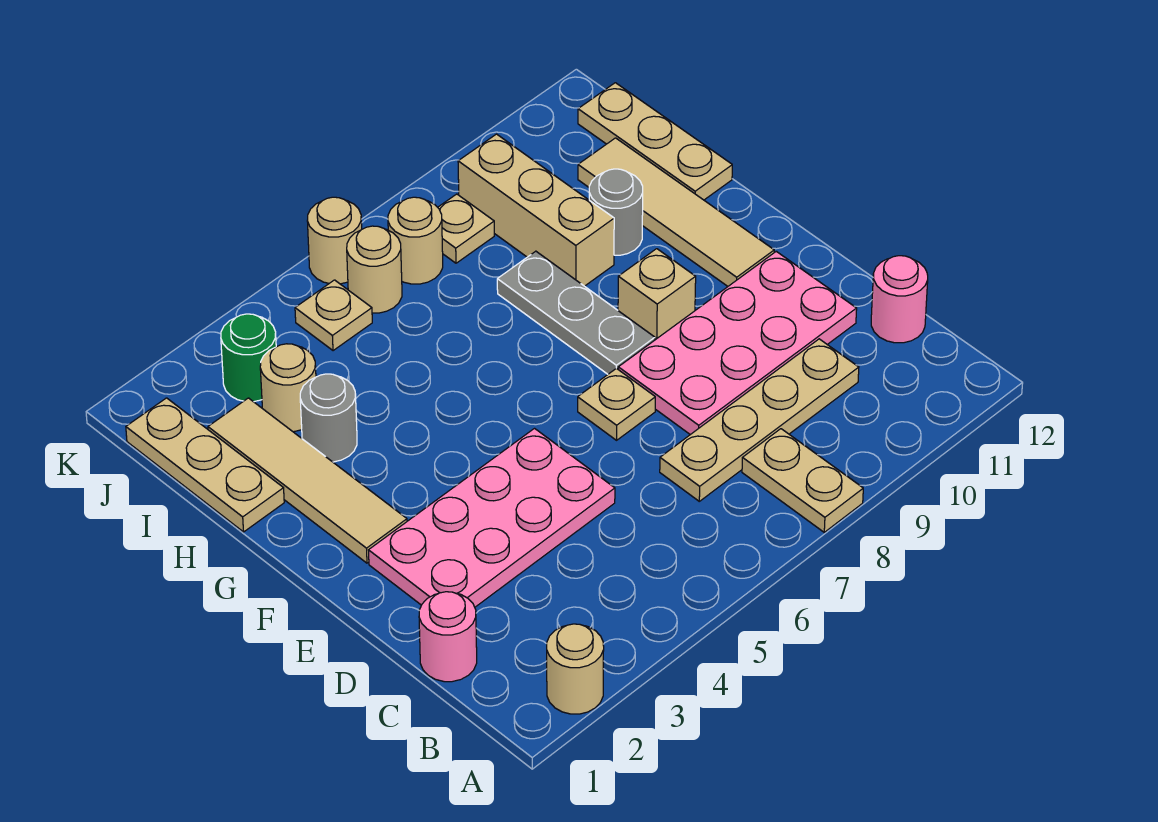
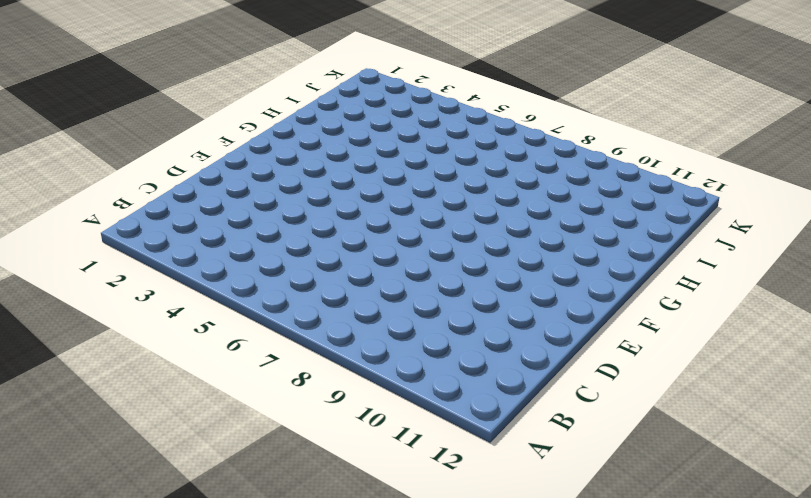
none -> tan 1x1 round brick [547,624,604,714]
none -> tan 1x2 plate [742,429,863,532]
none -> pink 1x1 round brick [419,592,477,682]

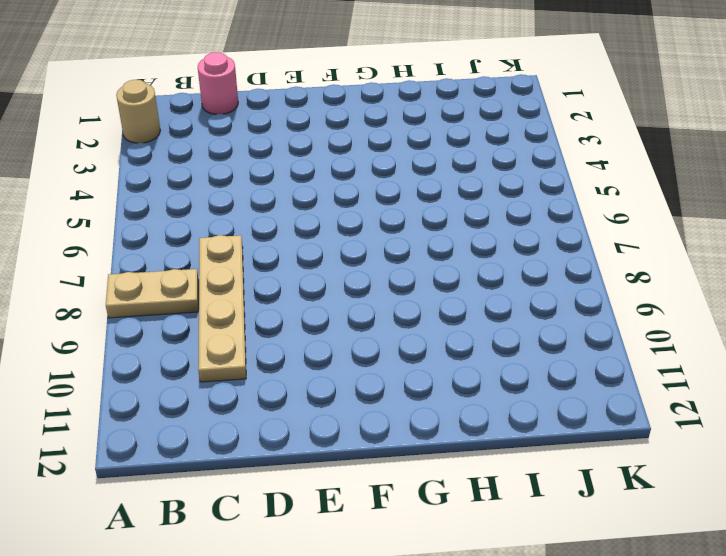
none -> pink 1x1 round brick [871,256,928,343]
none -> pink 2x4 plate [369,429,615,607]
none -> pink 2x4 plate [618,251,857,435]

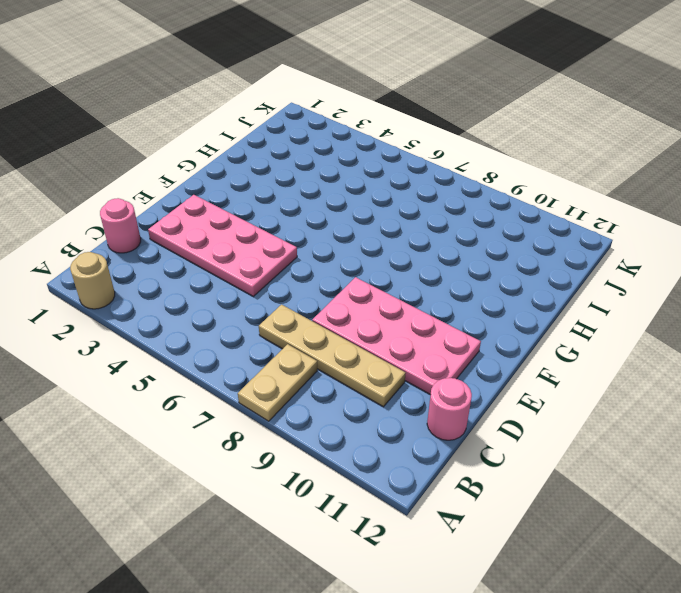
none -> tan 1x1 plate [578,368,655,440]
none -> tan 1x4 tile [208,398,407,563]
none -> grey 1x3 plate [497,251,655,374]

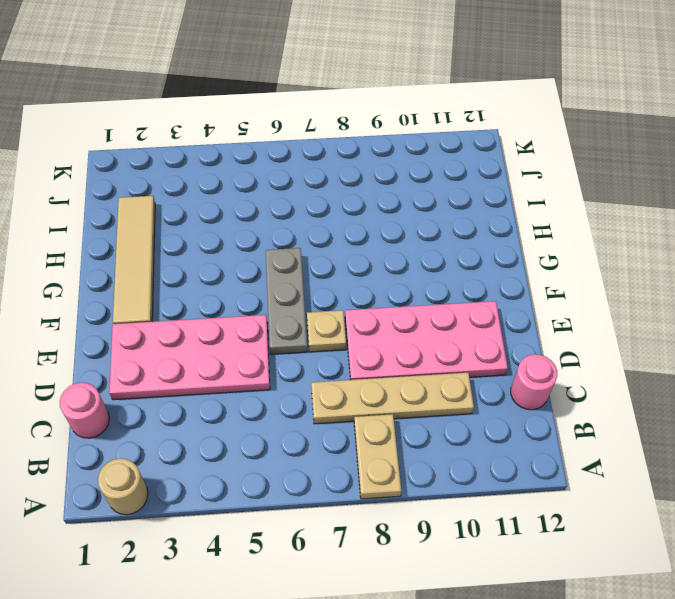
grey 1x3 plate [266,248,307,354] -> grey 1x3 plate moved to [497,251,655,374]
none -> tan 1x1 brick [618,249,696,340]
none -> tan 1x4 tile [578,138,774,286]
none -> tan 1x3 plate [126,398,284,532]

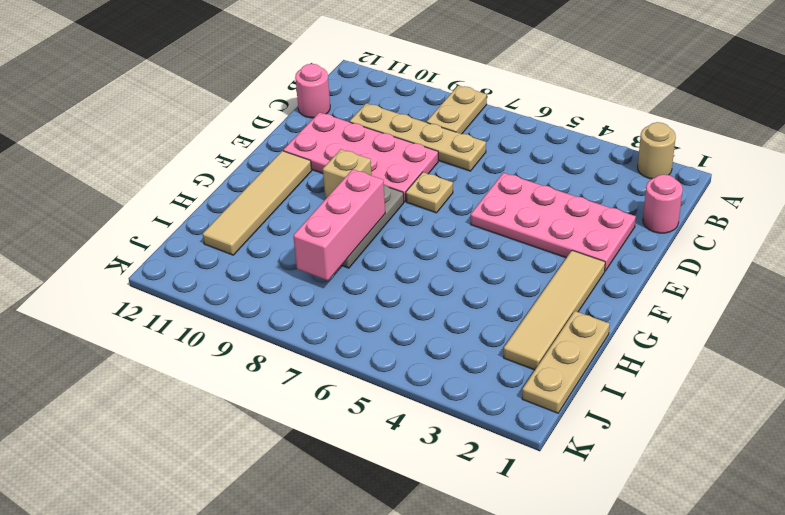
pink 1x3 brick [293,169,385,281] -> none
none -> grey 1x1 round brick [300,374,357,462]
none -> tan 1x3 brick [458,134,614,286]
none -> grey 1x1 round brick [589,169,643,255]

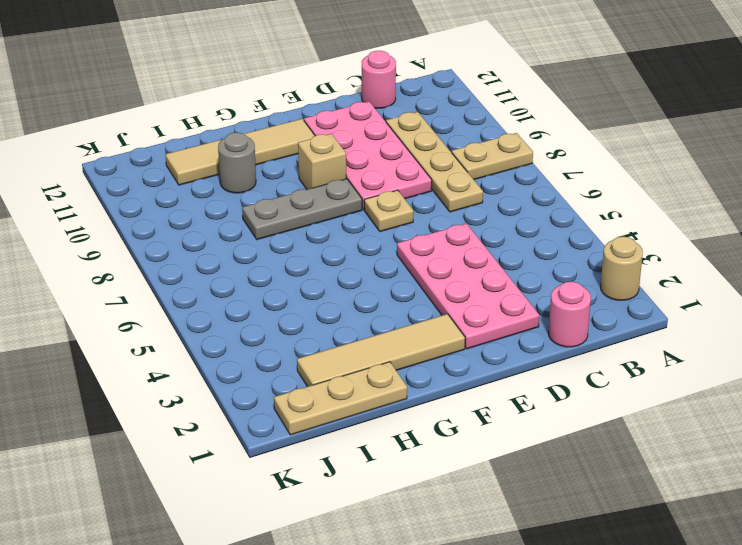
none -> grey 1x1 round brick [300,374,357,462]
none -> tan 1x3 brick [458,134,614,286]
none -> tan 1x3 plate [578,83,732,200]

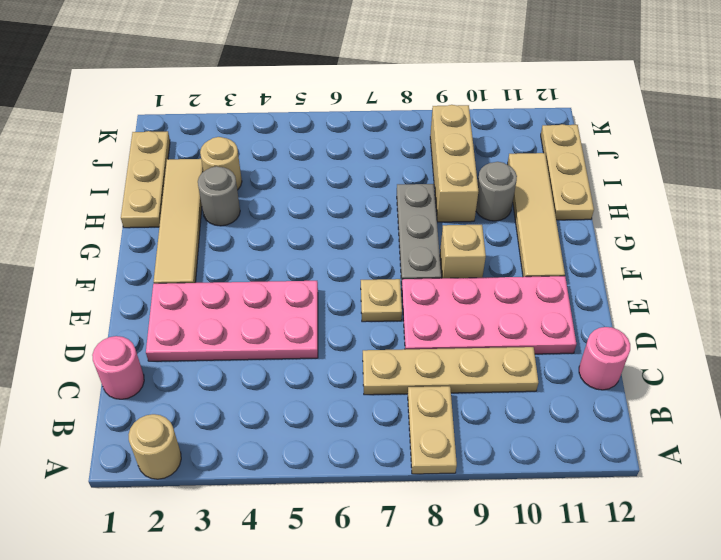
none -> green 1x1 round brick [221,314,276,402]
none -> tan 1x1 plate [295,280,372,351]
none -> tan 1x1 round brick [347,226,402,313]

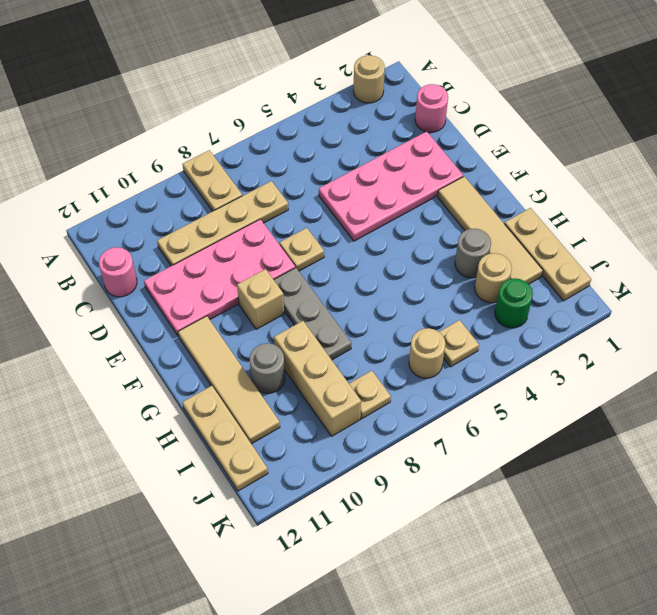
none -> tan 1x1 round brick [388,197,443,284]
none -> tan 1x1 round brick [307,197,362,284]

